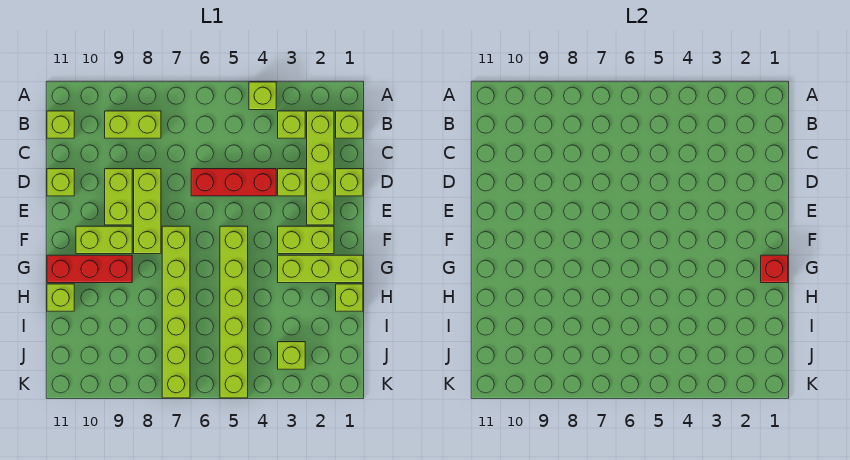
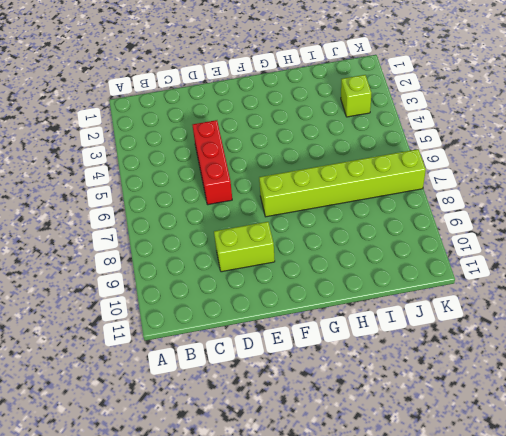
none -> lime 1x1 brick [249,82,276,110]
none -> lime 1x1 brick [336,111,363,138]
none -> lime 1x4 brick [307,111,334,225]

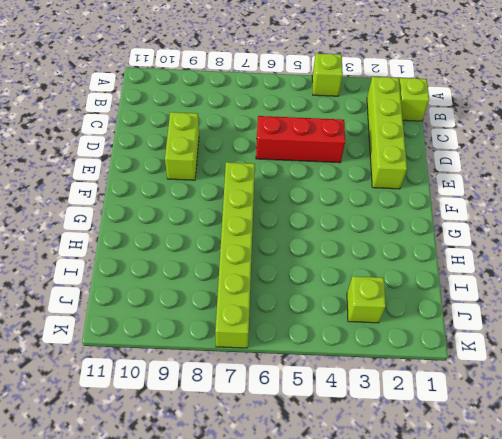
none -> lime 1x1 brick [278,111,305,138]
none -> lime 1x2 brick [105,111,161,138]
none -> lime 1x1 brick [47,111,74,138]

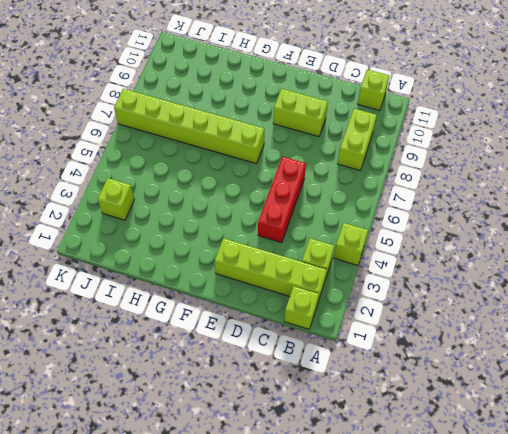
none -> lime 1x1 brick [336,169,363,196]
none -> lime 1x1 brick [278,169,305,196]
none -> lime 1x3 brick [134,169,161,254]

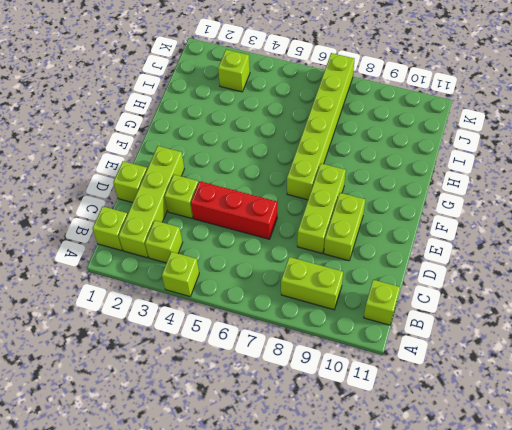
none -> lime 1x1 brick [47,169,74,196]
none -> lime 1x2 brick [278,226,334,254]
none -> lime 1x6 brick [220,226,248,398]

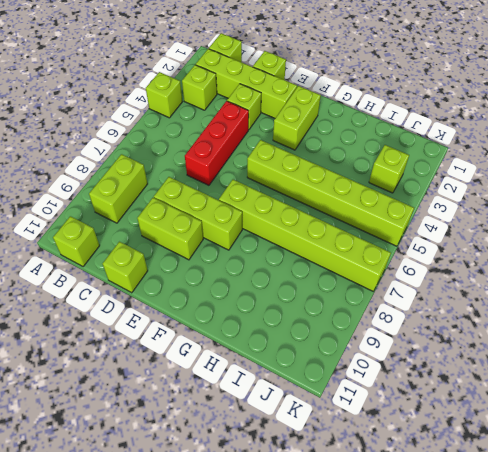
none -> lime 1x2 brick [76,226,132,254]
none -> lime 1x3 brick [278,255,363,283]
none -> red 1x3 brick [47,255,132,283]

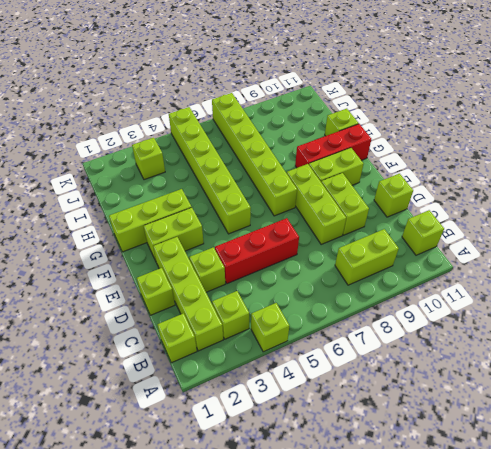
none -> lime 1x1 brick [336,284,363,311]
none -> red 1x1 brick [761,255,788,283]

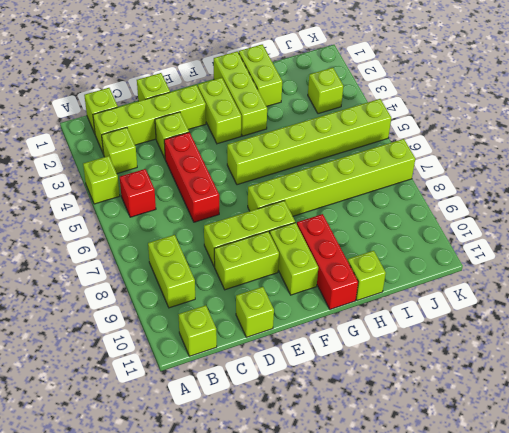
red 1x1 brick [120,169,156,217] -> red 1x1 brick moved to [761,255,788,283]
lime 1x2 brick [239,44,282,106] -> lime 1x1 brick [336,284,363,311]

